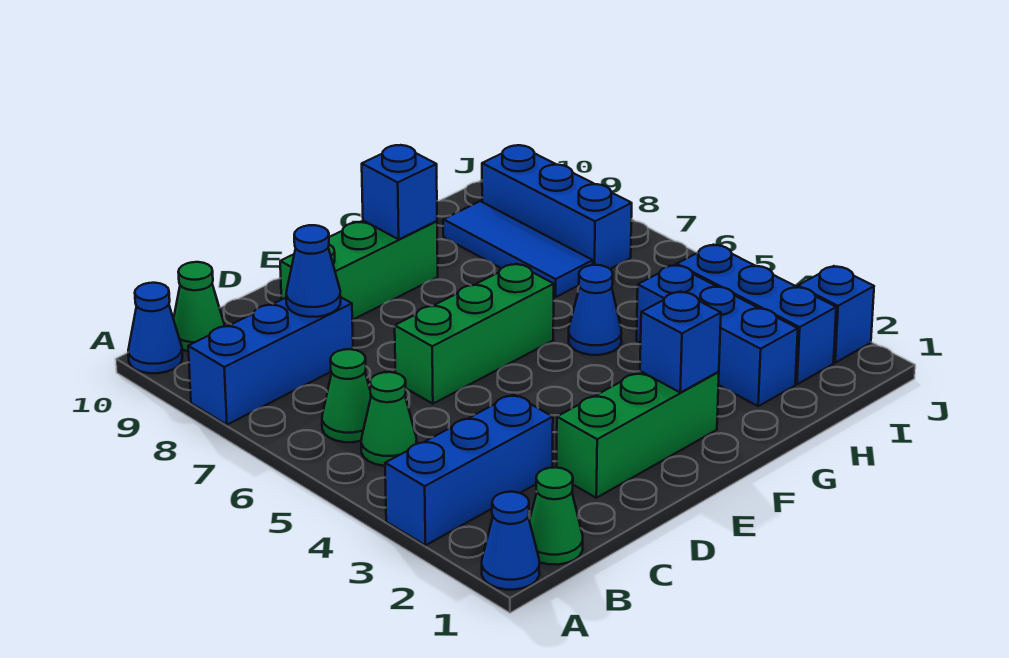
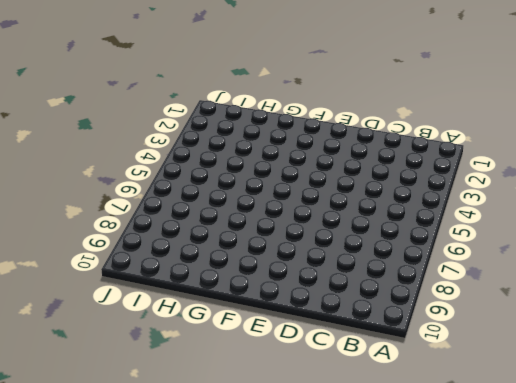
none -> blue 1x1 cone [482,492,539,590]
none -> blue 1x3 brick [385,394,553,545]
none -> blue 1x3 brick [188,297,353,425]

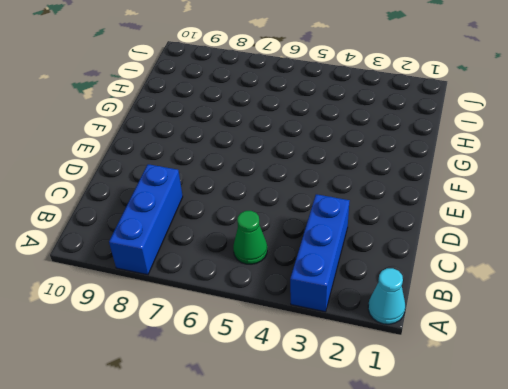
cyan 1x1 cone [368,268,405,324] -> blue 1x1 cone [482,492,539,590]
none -> blue 1x1 cone [128,283,183,373]
none -> green 1x1 cone [529,467,583,565]
none -> green 1x1 cone [322,349,371,442]

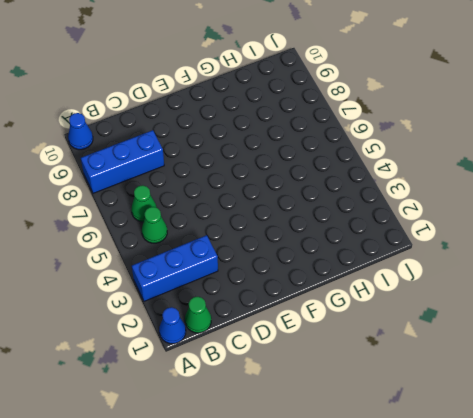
none -> green 1x1 cone [174,262,225,351]
none -> green 1x3 brick [557,371,719,498]
none -> green 1x3 brick [395,264,554,404]

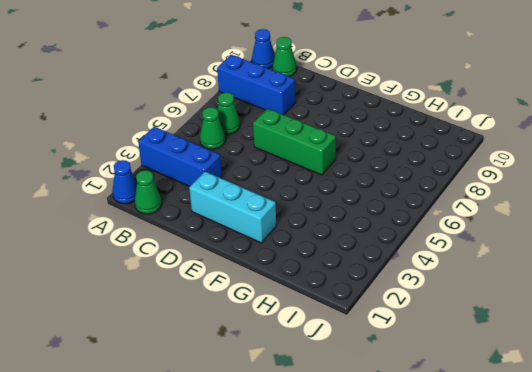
cyan 1x3 brick [189,172,276,243] -> green 1x3 brick [557,371,719,498]
none -> green 1x3 brick [280,221,438,320]
none -> blue 1x1 cone [569,265,622,355]
none -> blue 1x3 brick [637,265,798,406]

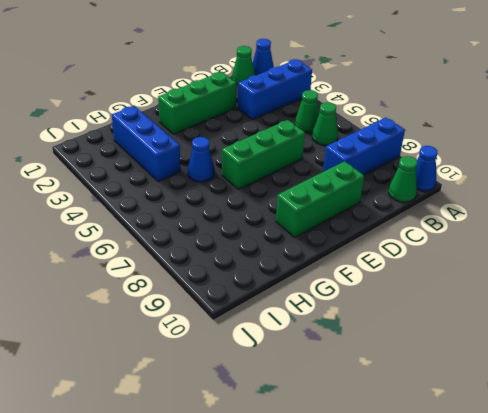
none -> blue 1x3 tile [443,201,593,297]
none -> blue 1x3 brick [677,245,836,384]
none -> blue 1x3 brick [482,145,632,269]

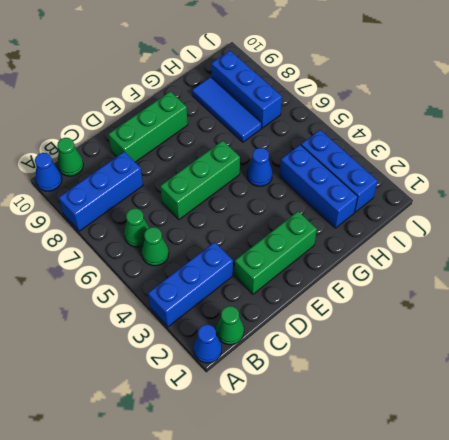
none -> blue 1x1 brick [798,266,874,363]
none -> blue 1x1 cone [286,225,341,317]
none -> blue 1x1 brick [640,291,721,392]

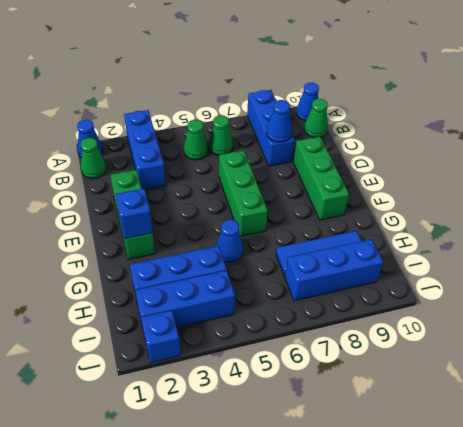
none -> blue 1x1 brick [362,145,437,239]

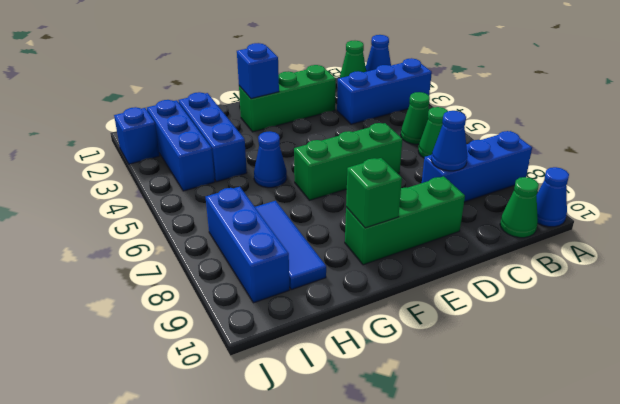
green 1x1 brick [346,158,402,228] -> blue 1x1 brick [362,145,437,239]

